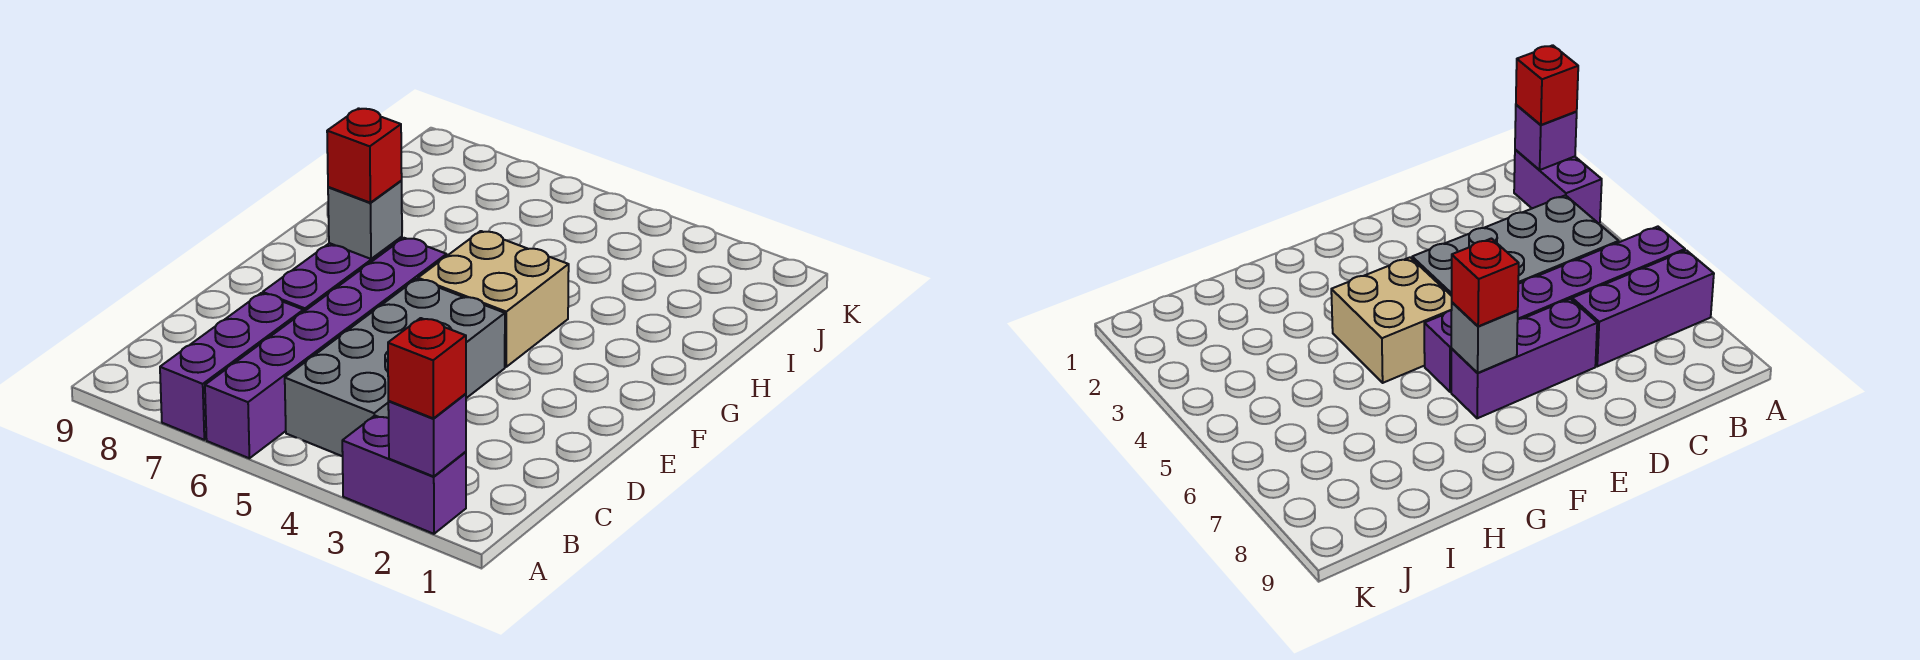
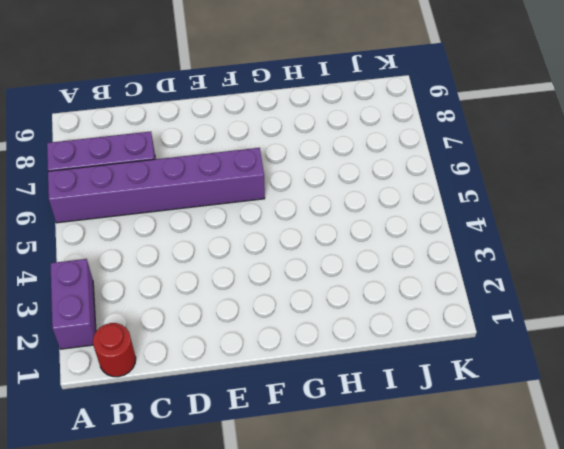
red 1x1 round brick [93,323,136,377] -> none
none -> grey 2x4 brick [285,279,505,456]
none -> purple 1x3 brick [263,237,402,312]

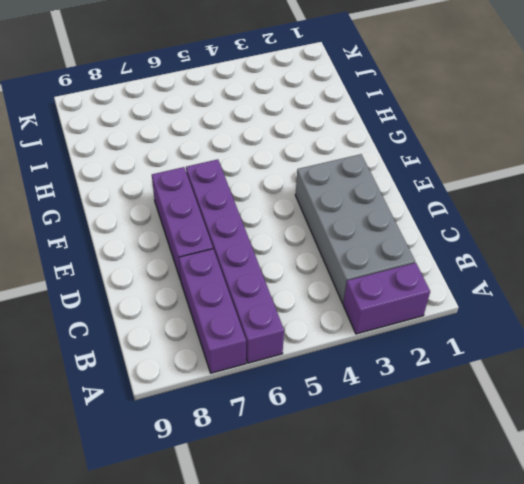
grey 2x4 brick [295,154,415,303] -> grey 2x4 brick moved to [285,279,505,456]
none -> tan 2x2 brick [418,231,569,367]
none -> purple 1x1 brick [388,394,466,476]

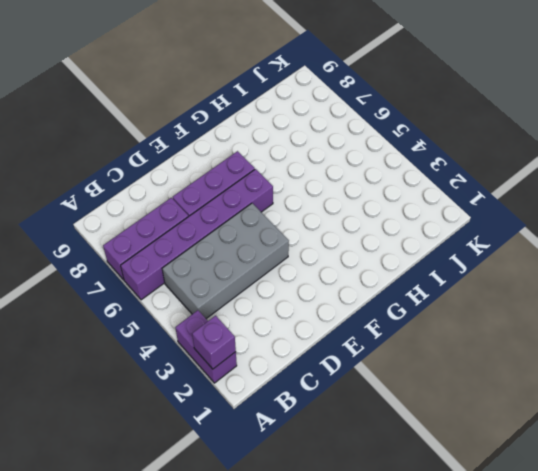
none -> tan 2x2 brick [418,231,569,367]
none -> grey 1x1 brick [328,181,402,259]

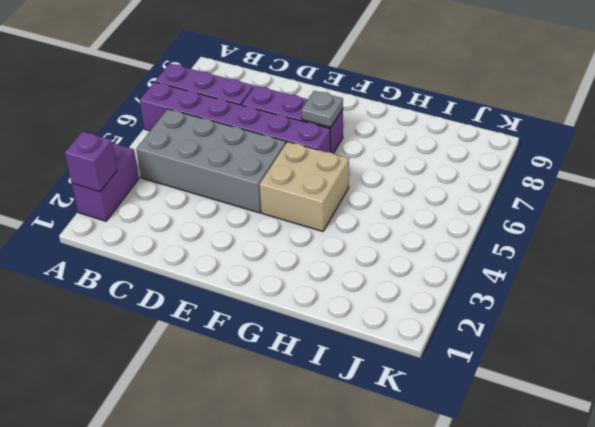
grey 1x1 plate [301,91,343,127] -> grey 1x1 brick [328,181,402,259]
none -> red 1x1 brick [388,318,466,419]
none -> red 1x1 brick [327,108,402,203]

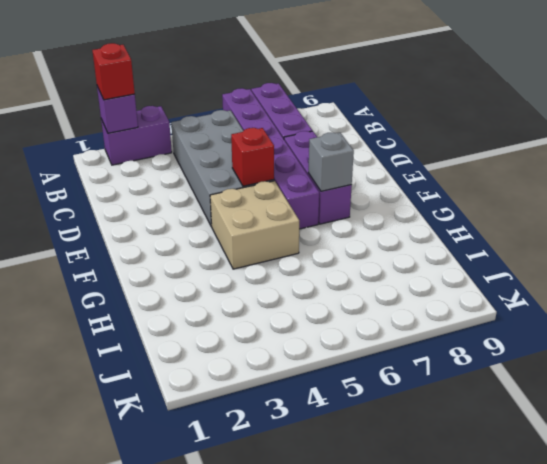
red 1x1 brick [231,128,274,186] -> red 1x1 brick moved to [327,108,402,203]

